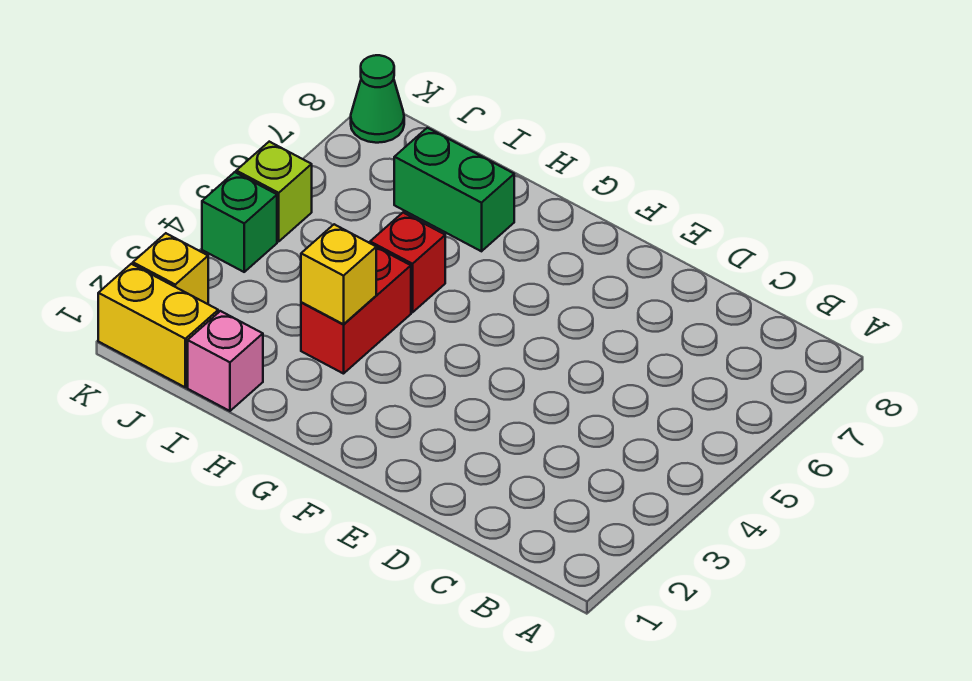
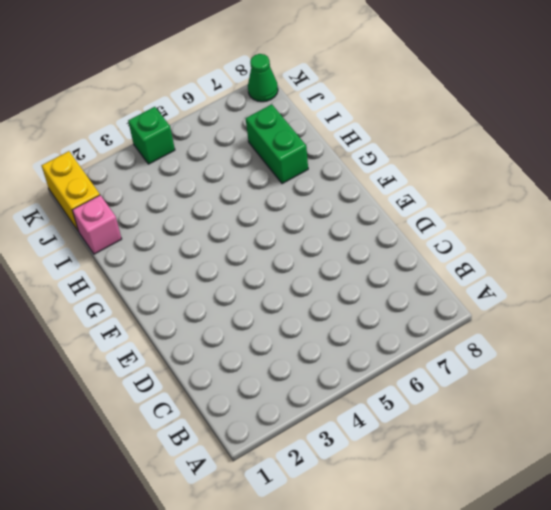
none -> red 1x2 brick [301,247,411,374]
none -> red 1x1 brick [370,213,445,312]

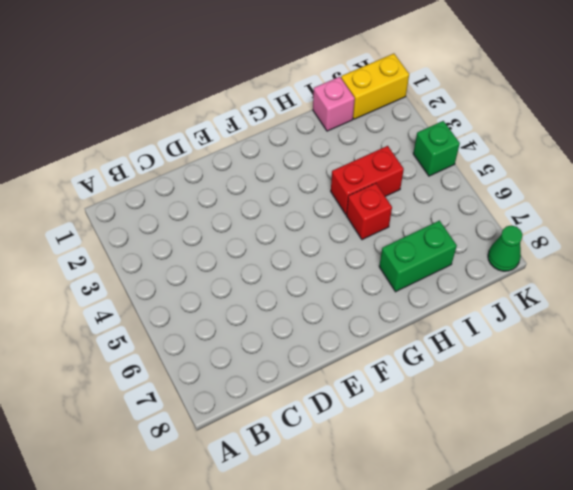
red 1x2 brick [331,146,404,214] -> red 1x2 brick turned to [301,247,411,374]
none -> yellow 1x1 brick [133,233,208,304]
none -> lime 1x1 brick [236,142,312,241]

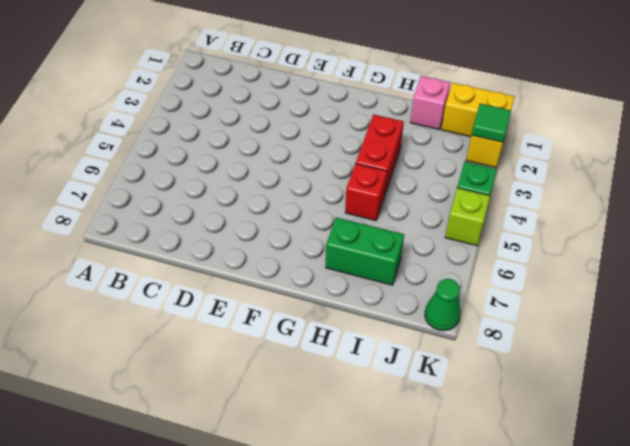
green 1x1 tile [472,104,511,142] -> none
none -> yellow 1x1 brick [301,224,376,324]

